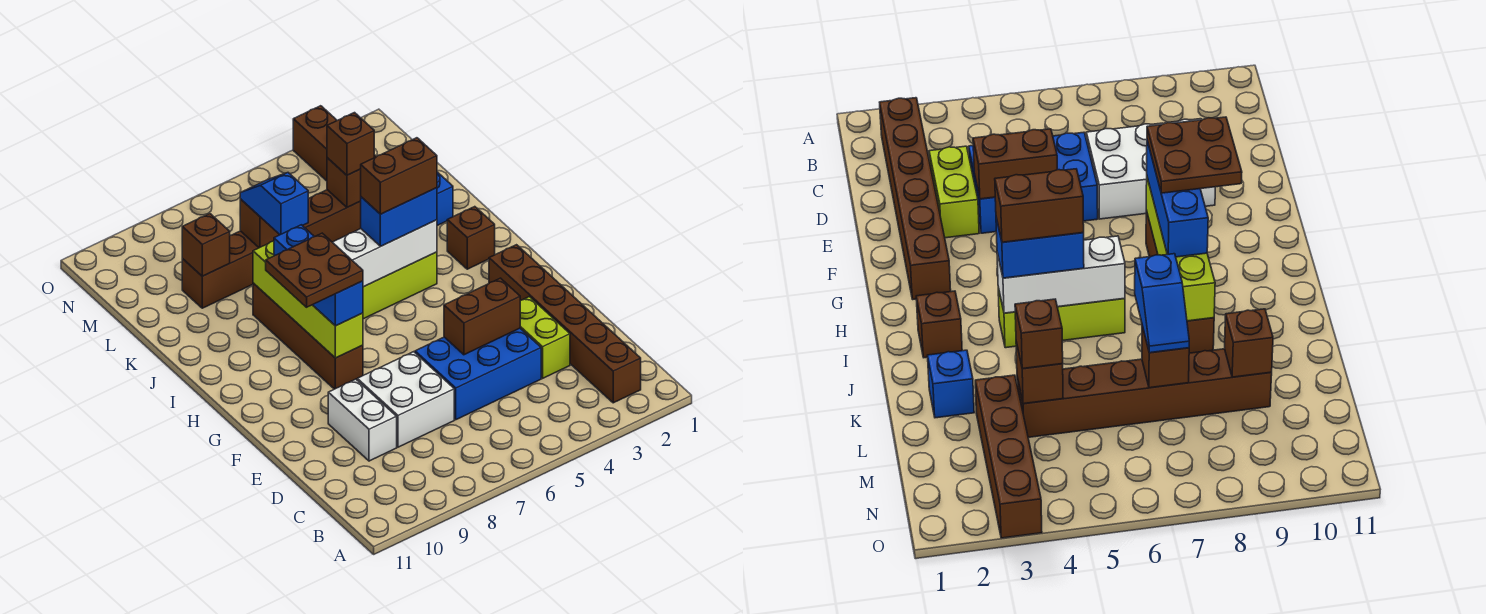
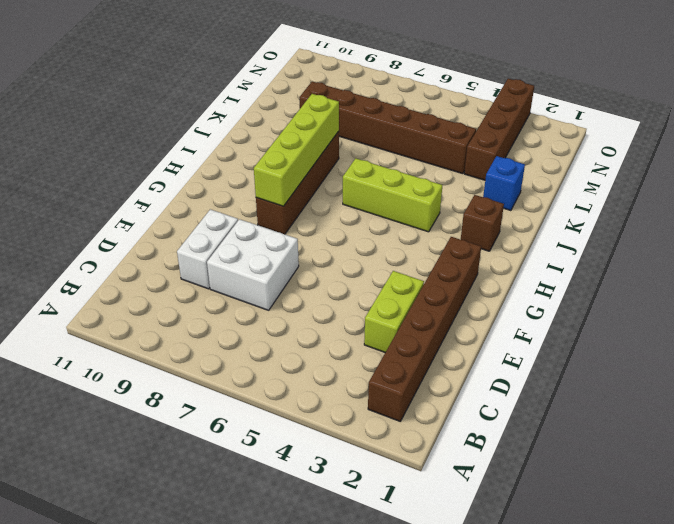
none -> blue 2x3 brick [415,328,541,420]
none -> brown 1x2 brick [444,278,520,355]
none -> white 1x3 brick [333,220,437,287]

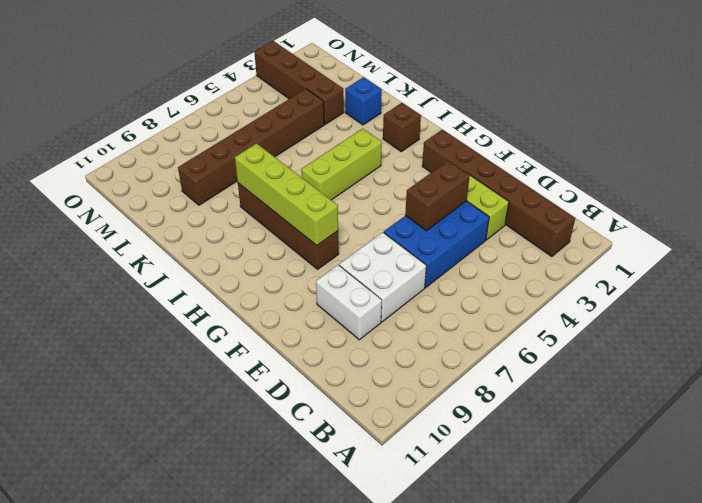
none -> white 1x3 brick [333,220,437,287]
none -> brown 1x1 brick [327,158,361,207]
none -> brown 1x1 brick [240,199,280,248]

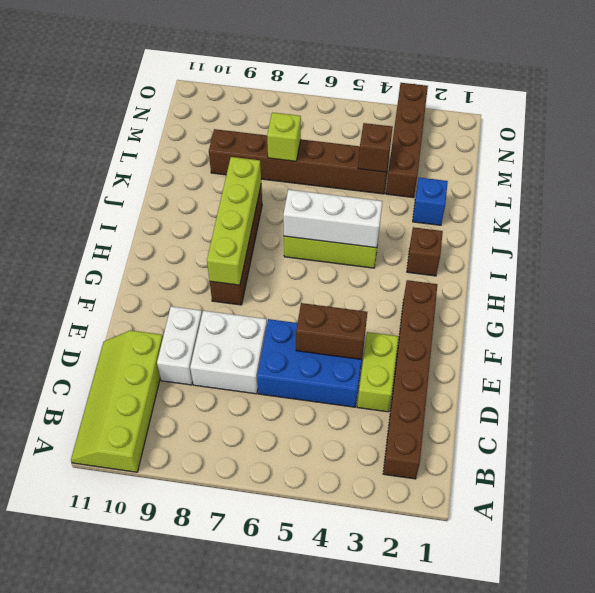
lime 2x4 slope [71,330,163,472] -> none
lime 1x1 brick [267,112,301,161] -> brown 1x1 brick [240,199,280,248]
none -> brown 1x1 brick [182,214,230,276]
none -> blue 1x3 brick [274,225,363,326]
none -> blue 1x2 brick [361,188,437,246]

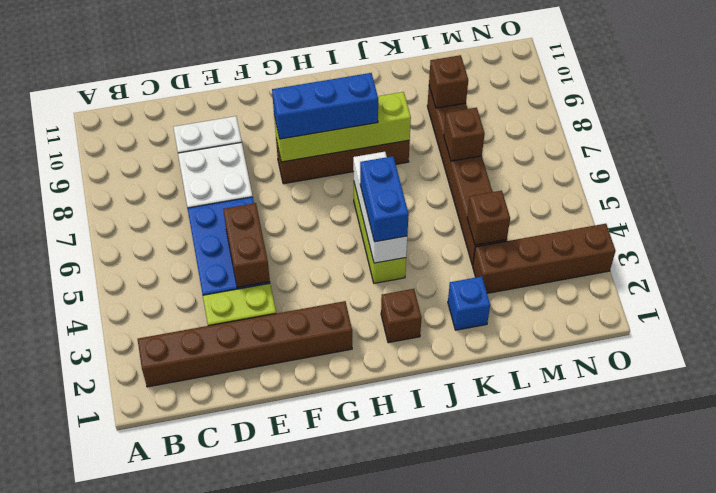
none -> blue 1x2 slope [240,173,308,235]
none -> brown 1x1 brick [327,113,374,175]
none -> brown 2x2 plate [266,233,363,307]

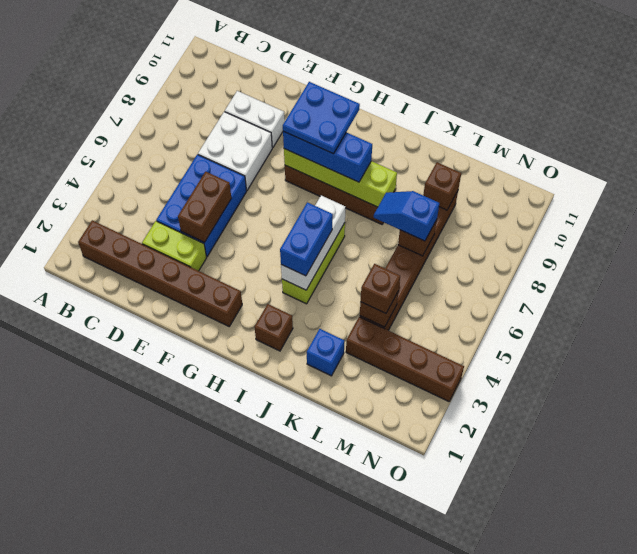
blue 2x2 plate [283,82,360,154] -> brown 2x2 plate [266,233,363,307]
blue 1x2 slope [374,191,439,241] -> blue 1x2 slope turned to [240,173,308,235]
none -> brown 1x2 brick [361,138,437,214]

